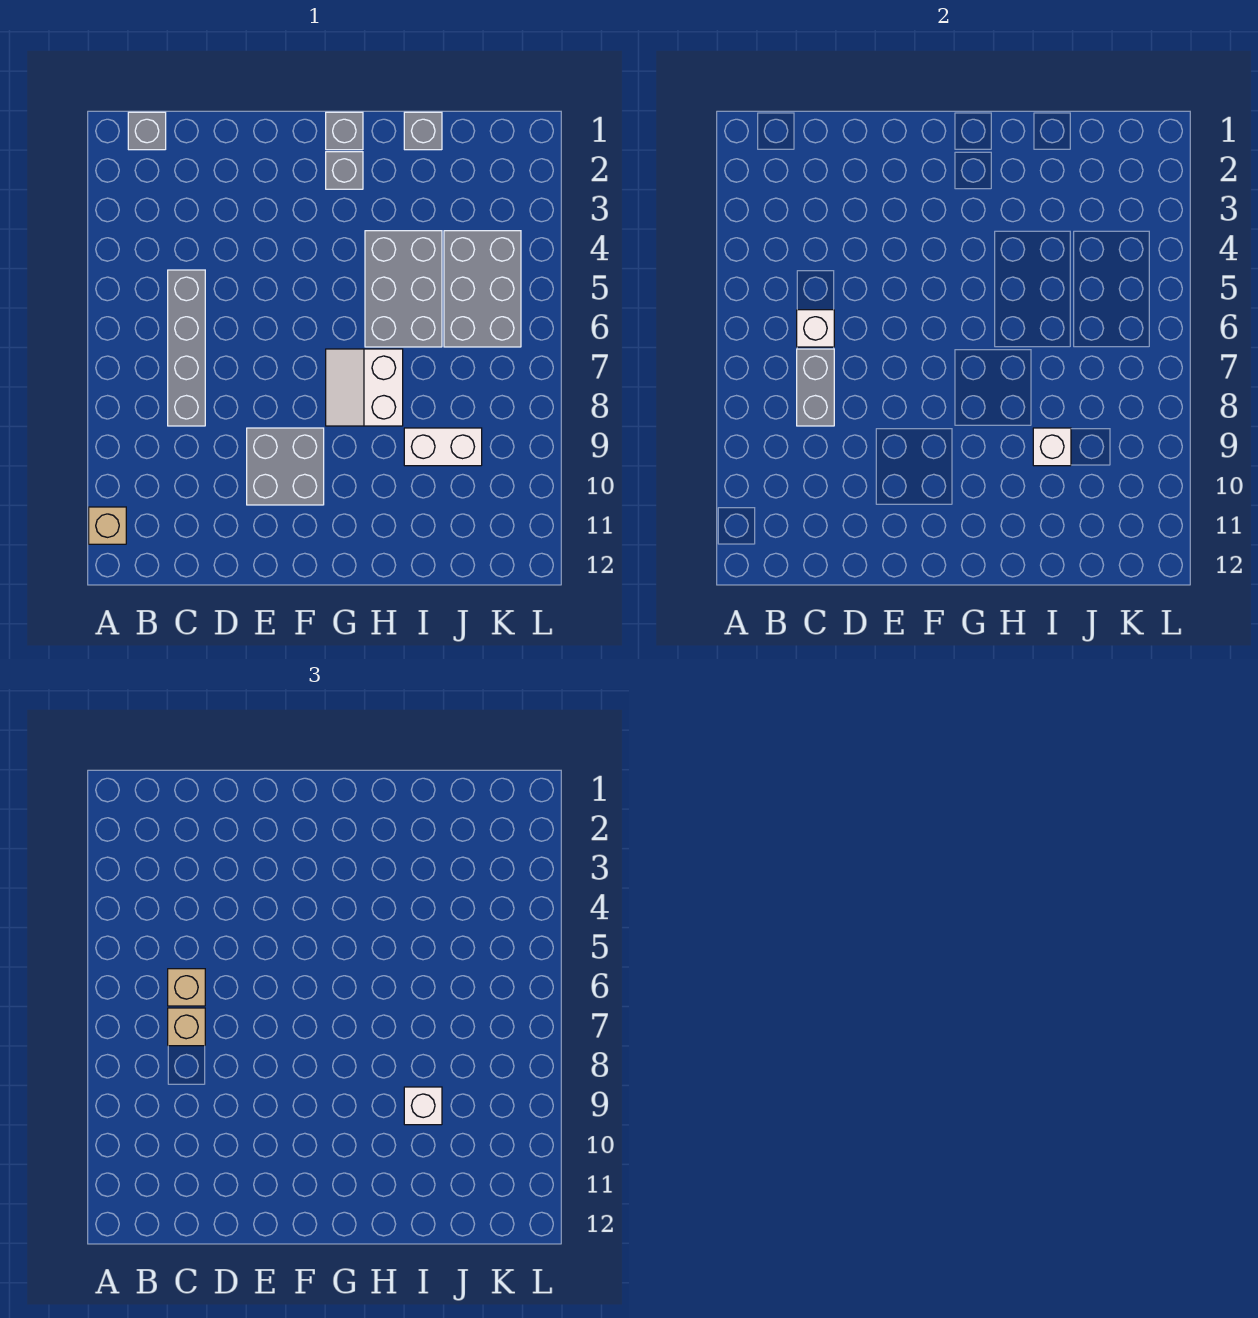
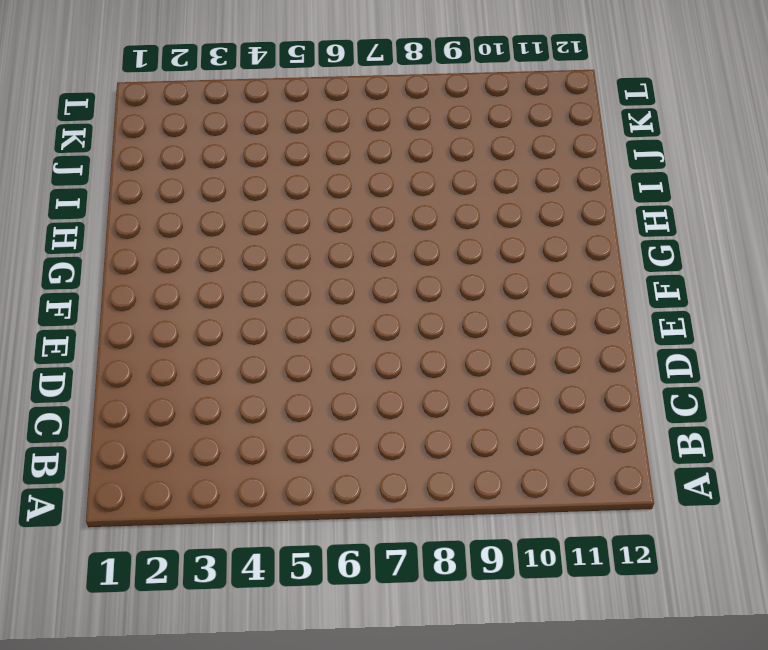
none -> tan 1x1 brick [89,507,126,544]
none -> grey 1x1 brick [128,112,166,150]
none -> grey 1x4 brick [168,270,205,426]

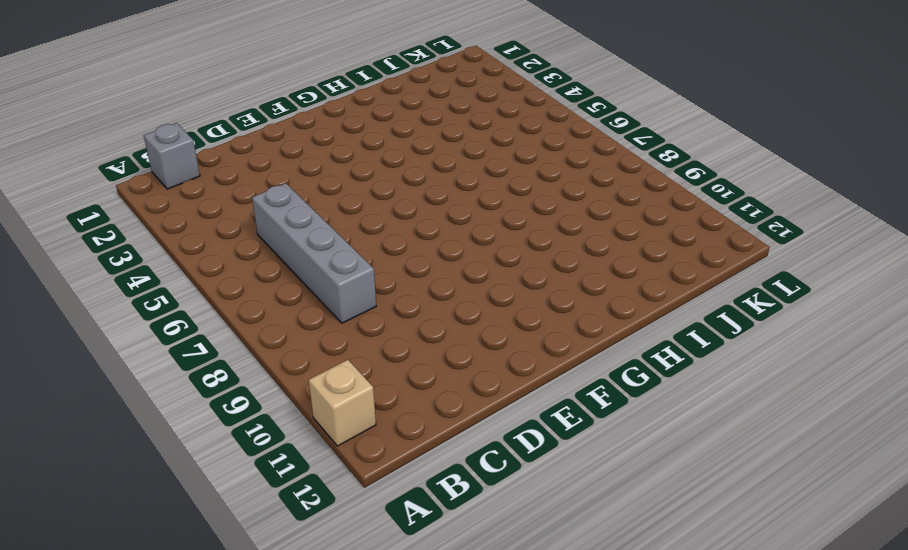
none -> grey 2x2 brick [247,428,324,505]
none -> grey 1x1 brick [326,112,363,150]
none -> grey 1x1 brick [326,152,363,189]

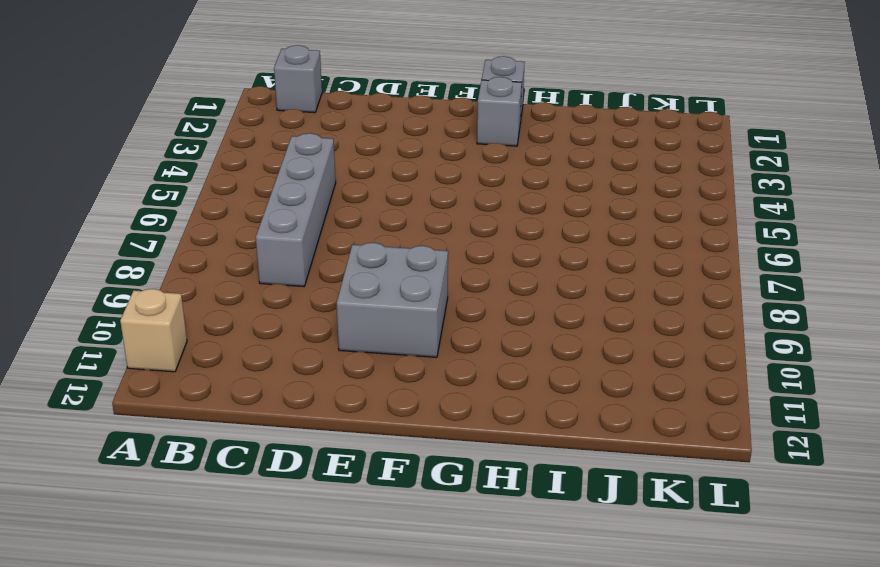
none -> white 2x2 slope [326,349,403,426]
none -> grey 2x3 brick [365,231,442,347]
none -> grey 1x1 brick [404,112,442,150]

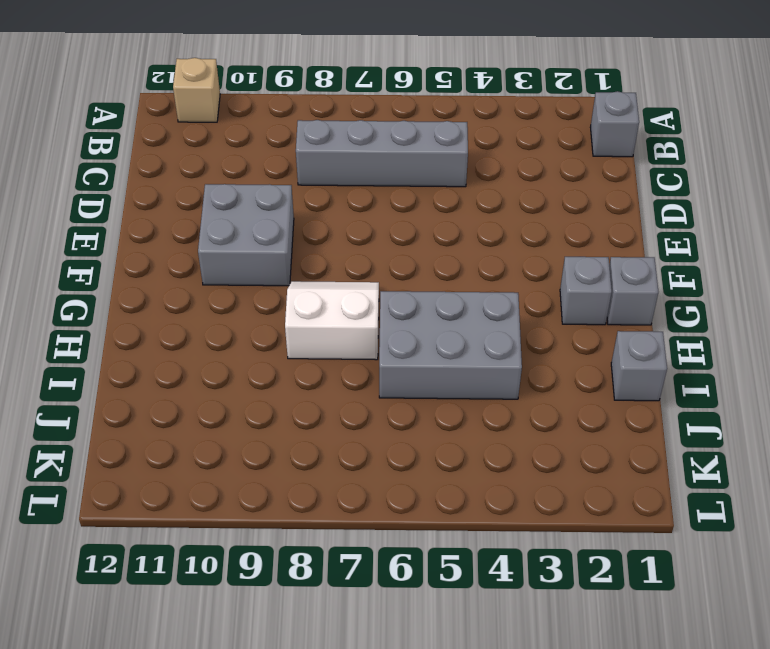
none -> white 1x2 brick [404,428,482,466]
none -> grey 2x3 brick [444,231,521,347]
none -> white 1x1 brick [797,310,834,347]

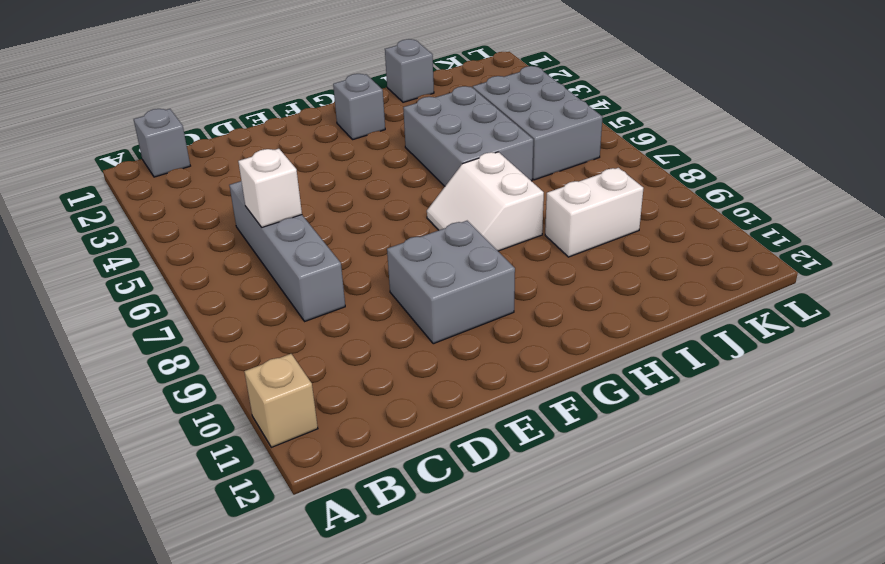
none -> grey 1x1 brick [326,112,363,150]
none -> grey 1x2 brick [797,349,834,426]
none -> white 1x1 brick [1033,428,1071,466]

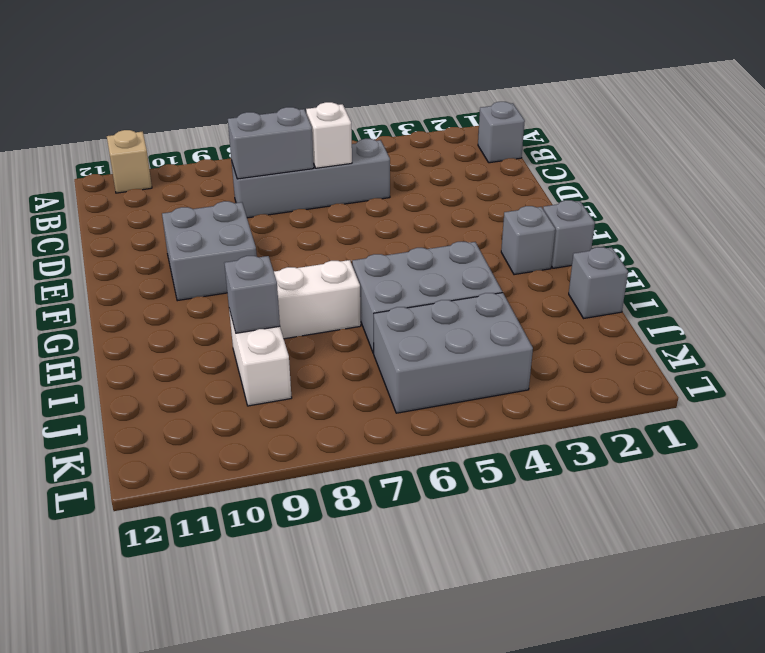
grey 1x1 brick [225,256,280,333] -> white 1x1 brick [1033,428,1071,466]
none -> tan 1x1 brick [168,969,205,1006]
none -> tan 1x1 brick [168,1008,205,1046]
none -> white 1x1 brick [404,1087,442,1125]

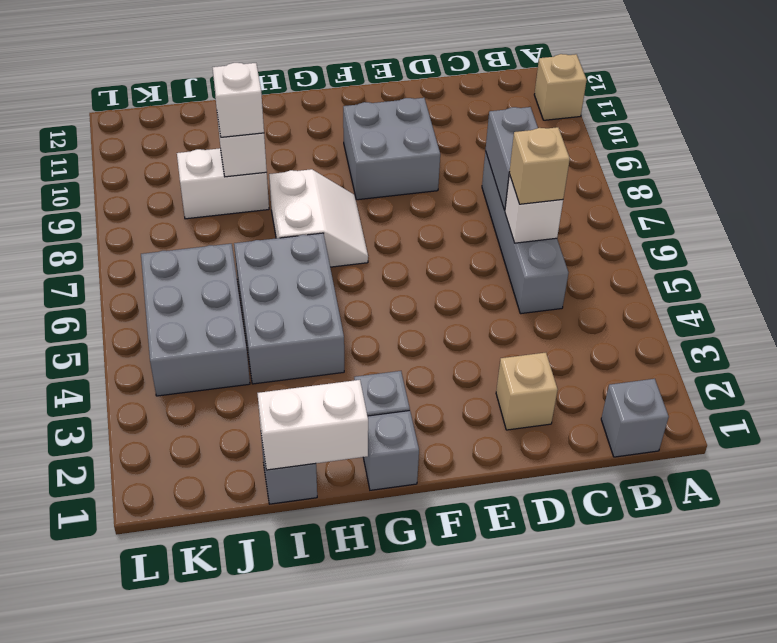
tan 1x1 brick [496,353,558,430] -> tan 1x1 brick moved to [168,1008,205,1046]
white 1x2 brick [257,380,368,470] -> none

